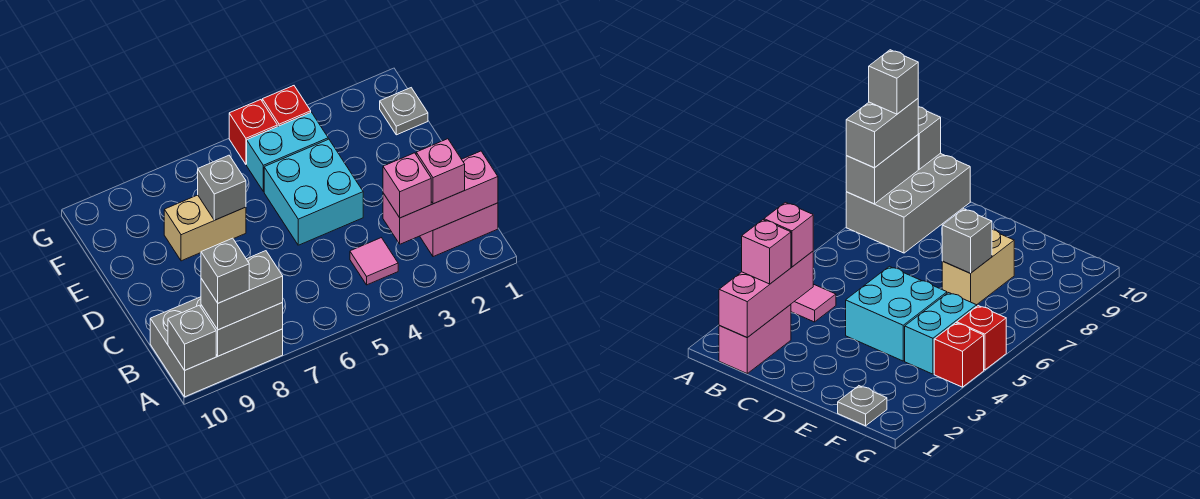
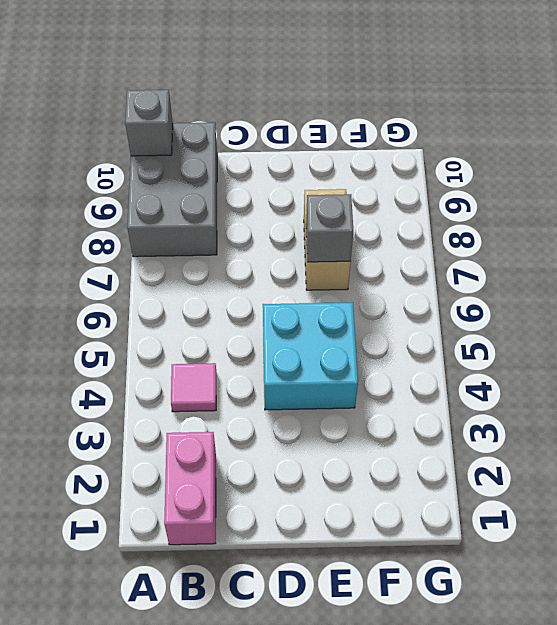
none -> grey 1x1 plate [380,88,428,135]
none -> cyan 1x2 brick [247,112,328,191]
none -> red 1x1 brick [262,86,311,127]

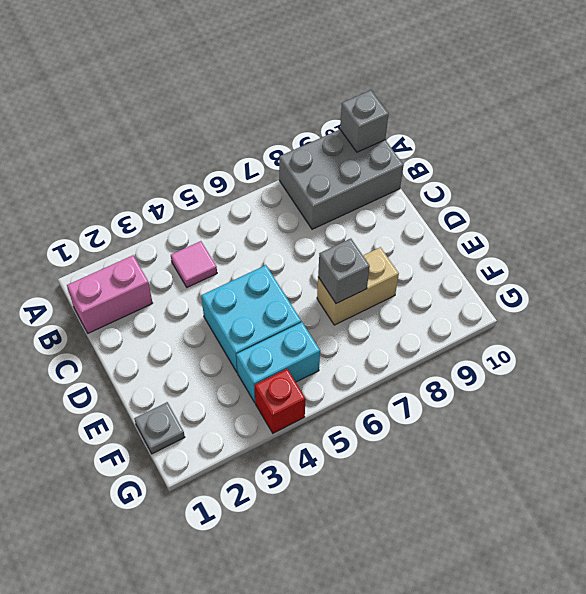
none -> red 1x1 brick [229,100,277,164]
none -> grey 1x2 brick [201,303,283,356]
none -> pink 1x3 brick [383,151,498,244]

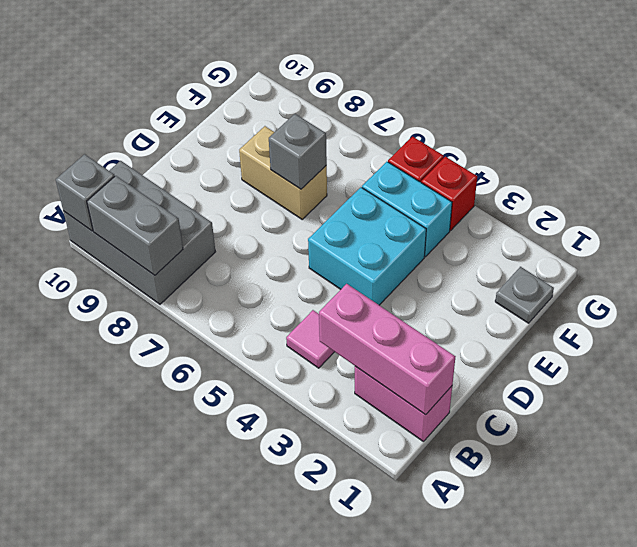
none -> grey 1x2 brick [201,251,283,330]
none -> pink 1x1 brick [416,139,465,204]
none -> pink 1x1 brick [383,153,431,218]

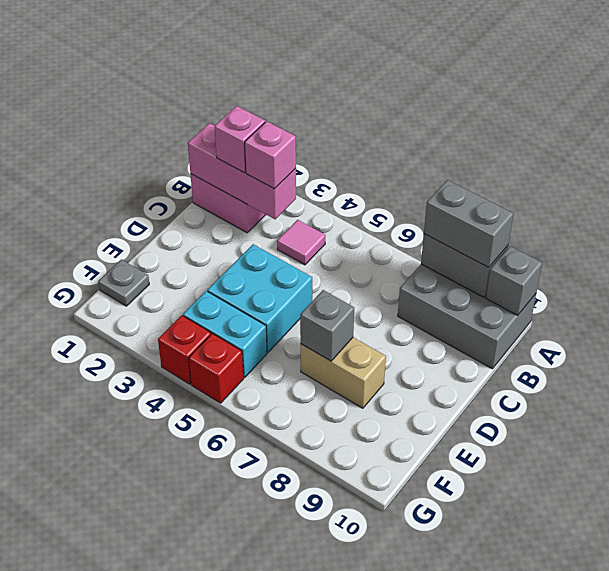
none -> grey 1x1 brick [201,238,249,303]

